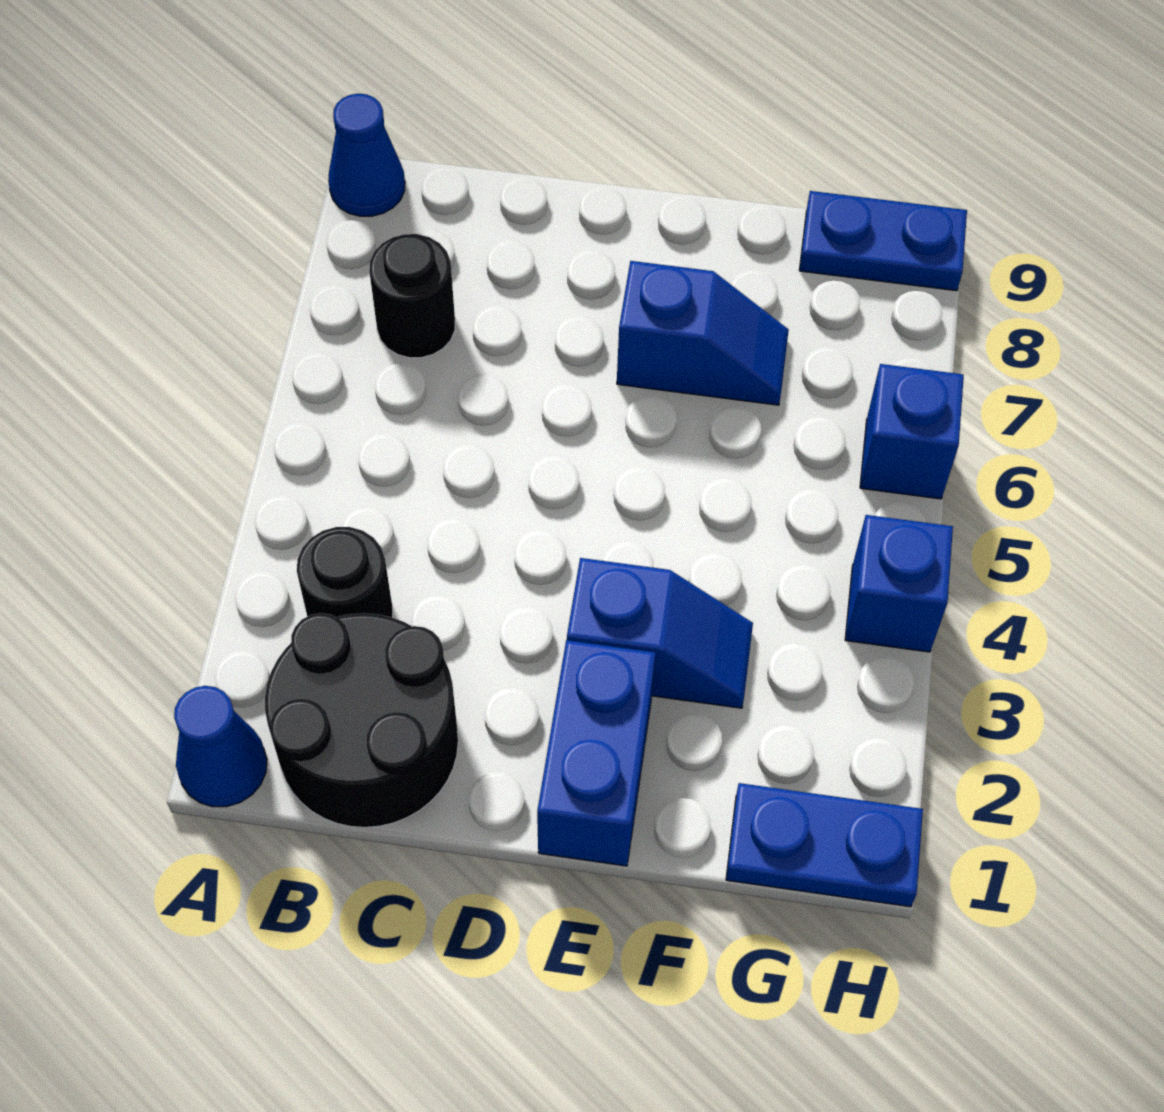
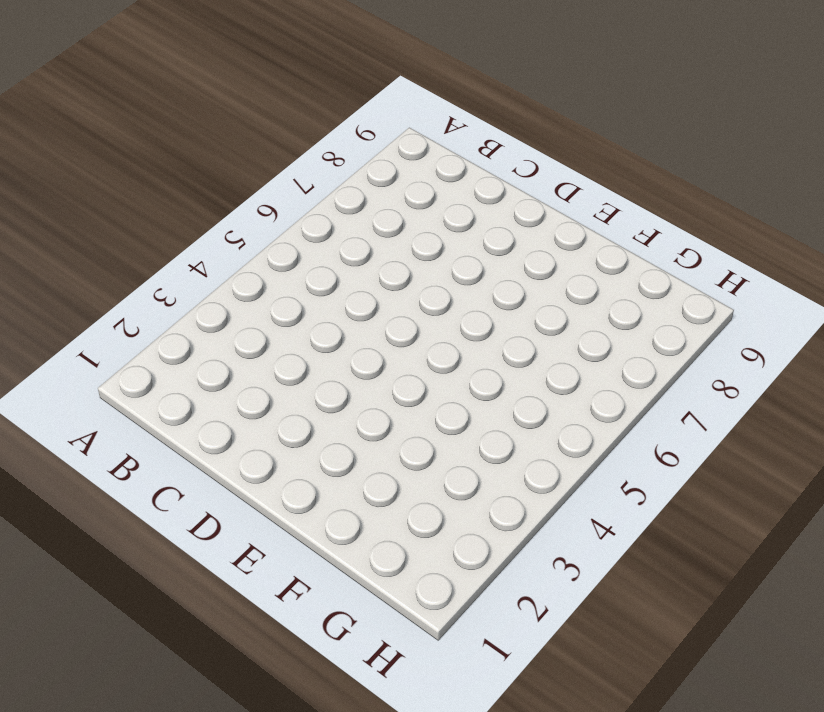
none -> blue 1x1 cone [174,686,267,807]
none -> blue 1x1 cone [328,94,405,216]
none -> black 2x2 round brick [265,613,458,827]

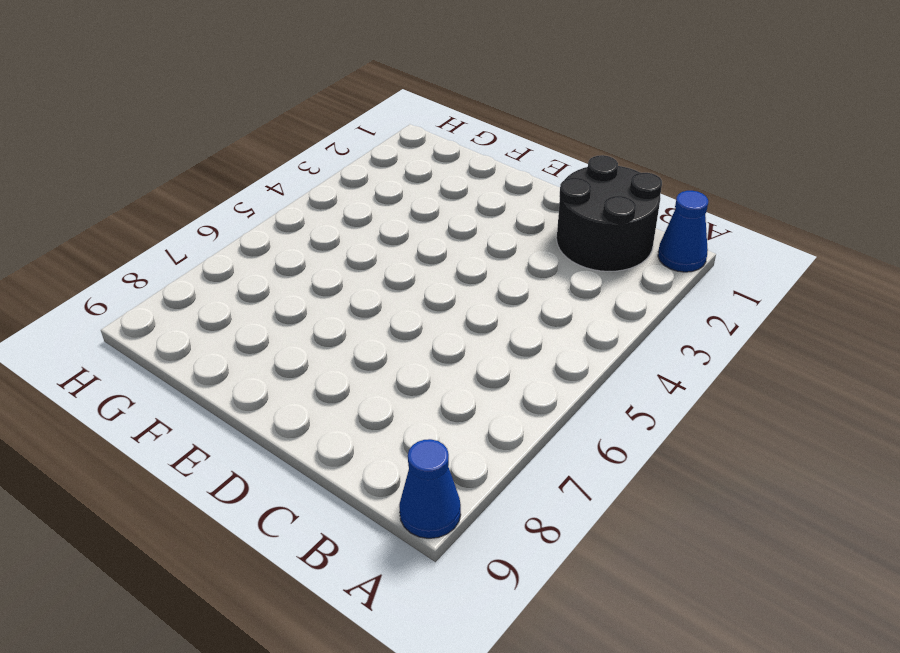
none -> black 1x1 round brick [297,527,393,618]
none -> black 1x1 round brick [369,234,455,358]
none -> blue 1x2 brick [537,640,656,866]

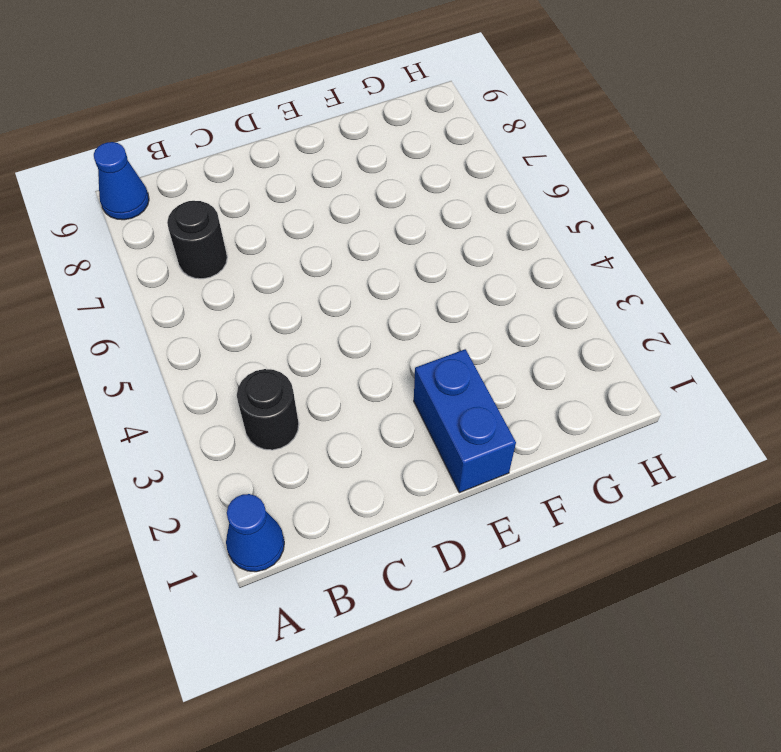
none -> black 2x2 round brick [265,613,458,827]
none -> blue 1x2 slope [567,558,753,708]
none -> blue 1x2 slope [617,261,789,405]

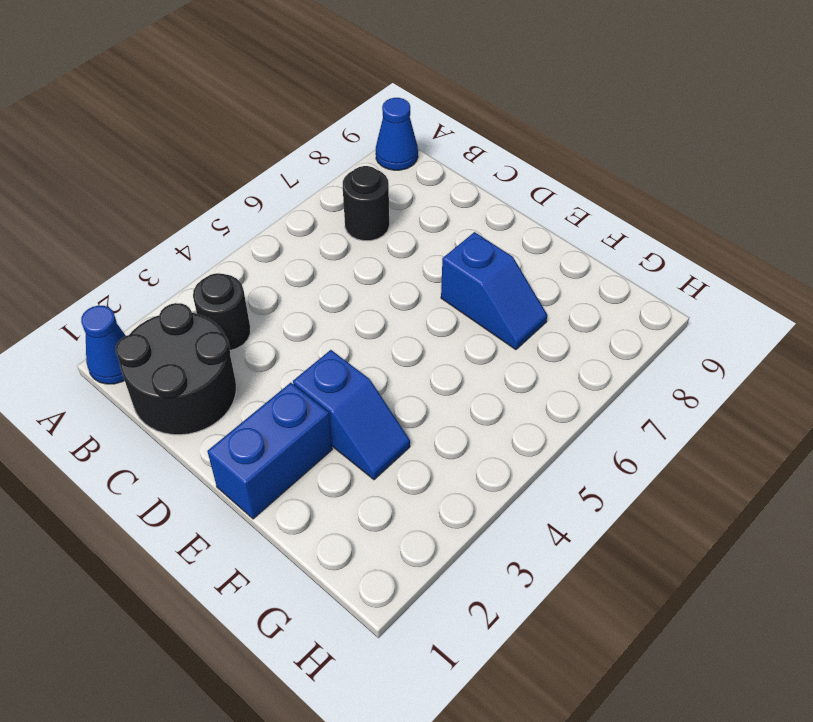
none -> blue 1x2 plate [726,783,923,907]
none -> blue 1x2 plate [799,191,967,291]
none -> blue 1x1 brick [845,515,953,652]

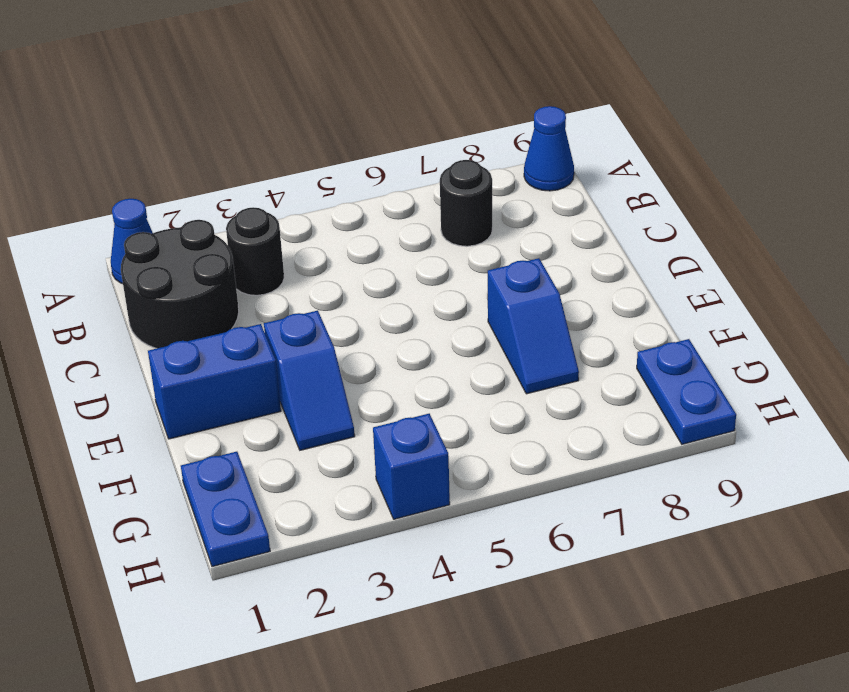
none -> blue 1x1 brick [860,364,964,499]

